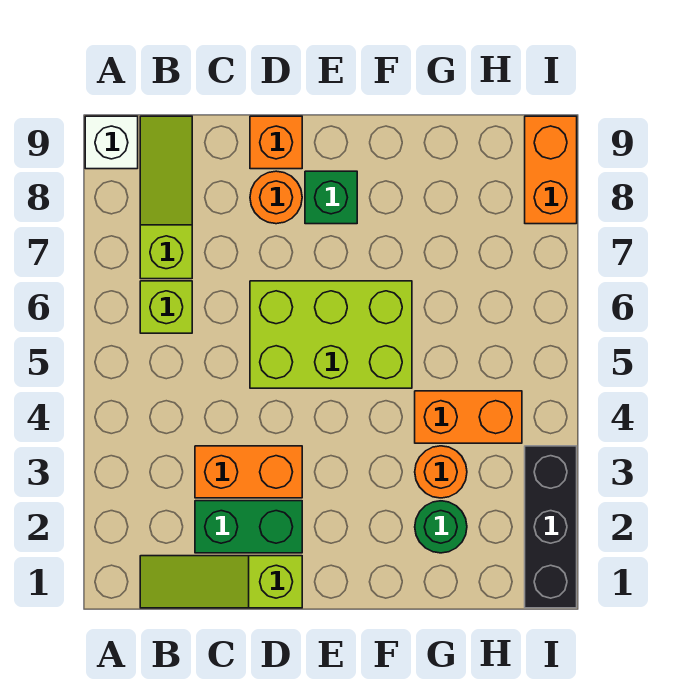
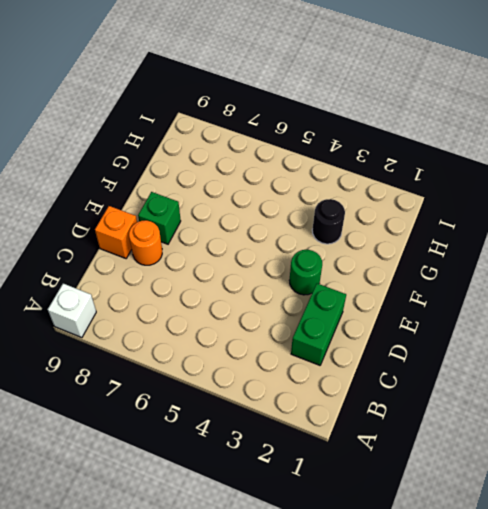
green 1x1 round brick [289,250,322,295] -> green 1x1 round brick moved to [415,501,467,553]
black 1x1 round brick [312,199,345,244] -> orange 1x1 round brick [415,446,467,498]
none -> lime 1x3 slope [140,556,302,608]
none -> lime 1x1 brick [140,281,192,333]
none -> lime 1x3 slope [140,116,192,279]

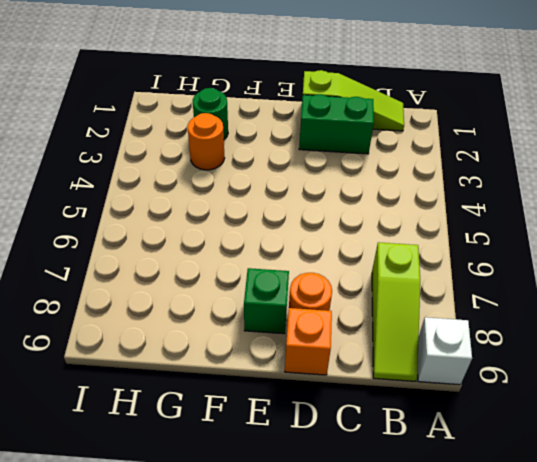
none -> lime 1x1 brick [140,281,192,333]
none -> orange 1x2 brick [195,446,302,498]
none -> lime 2x3 brick [250,281,412,388]

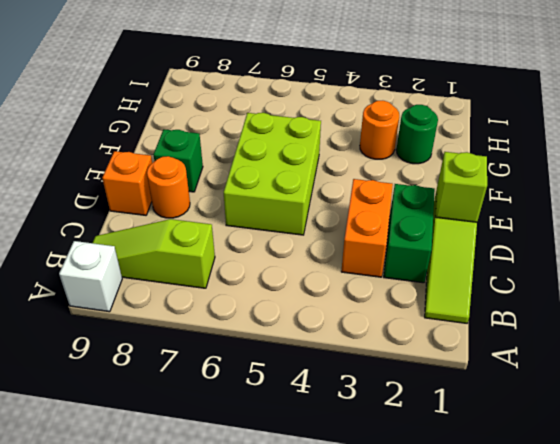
lime 1x1 brick [435,152,487,222] -> lime 1x1 brick moved to [140,281,192,333]
none -> orange 1x2 brick [415,391,522,443]
none -> black 1x3 brick [525,446,577,608]
none -> orange 1x2 brick [525,116,577,224]

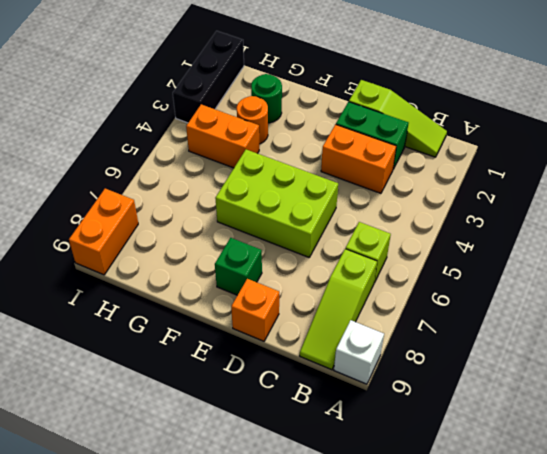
none -> orange 1x1 round brick [250,171,302,224]

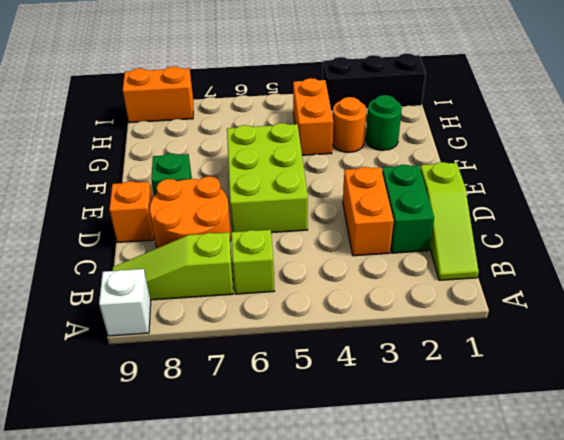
orange 2x2 round brick [150,176,231,248] -> orange 1x1 round brick [250,171,302,224]

